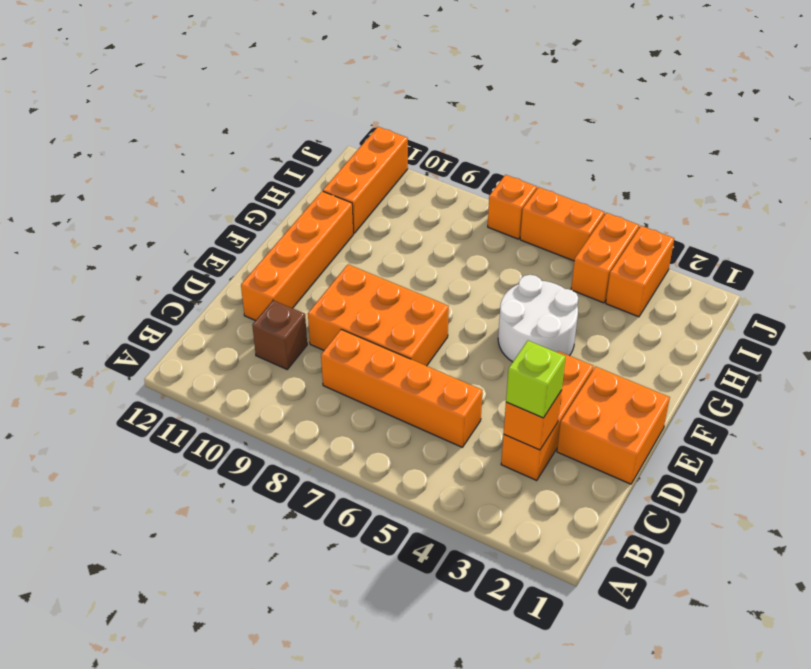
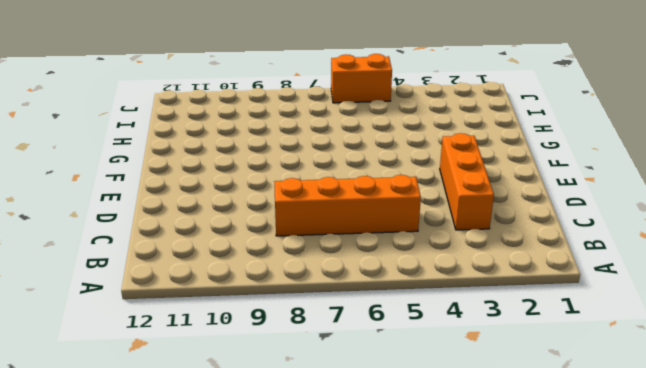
none -> brown 1x1 brick [252,300,307,369]
none -> orange 2x2 brick [557,367,670,484]
none -> orange 2x3 brick [308,264,449,366]

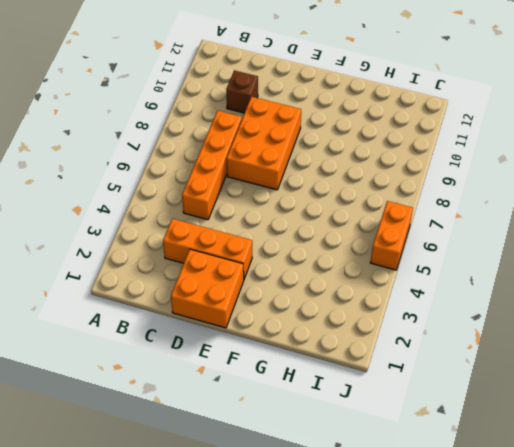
none -> orange 1x4 brick [241,191,354,321]
none -> white 2x2 round brick [498,275,578,362]
none -> orange 1x3 brick [323,127,408,233]

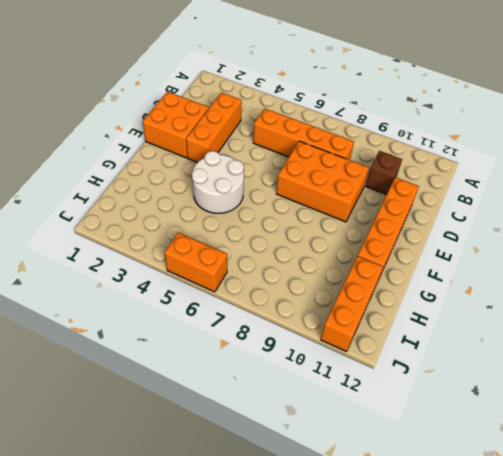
none -> orange 1x2 brick [606,226,674,317]
none -> orange 1x2 brick [571,213,639,303]
none -> orange 1x1 brick [488,175,537,239]

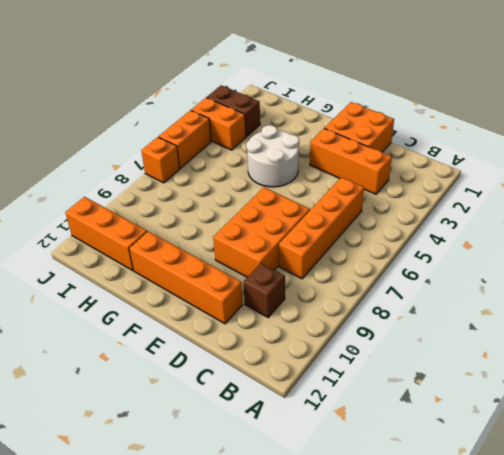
brown 1x2 brick [207,85,260,137] -> orange 1x2 brick [606,226,674,317]
none -> orange 1x1 brick [504,391,562,450]
none -> lime 1x1 brick [506,341,566,418]

